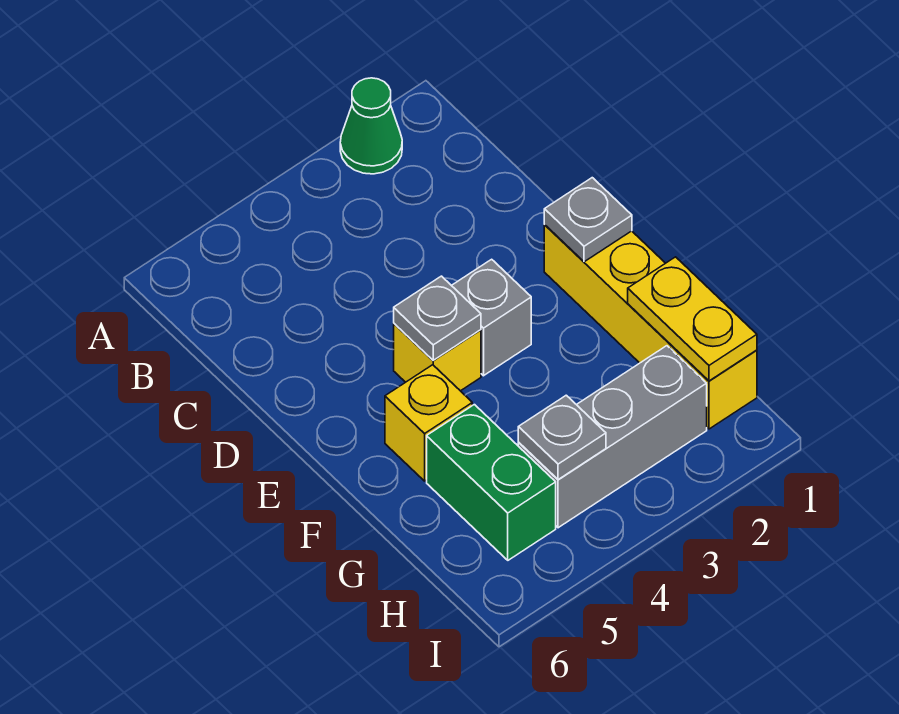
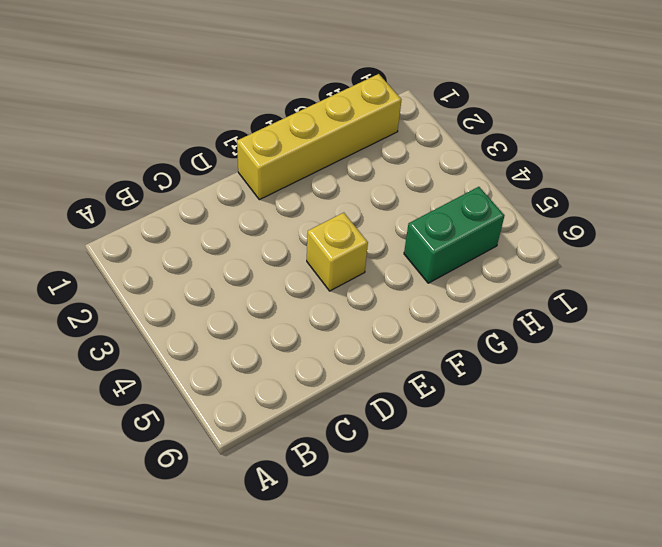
none -> green 1x1 cone [340,78,402,174]
none -> grey 1x1 brick [451,259,531,376]

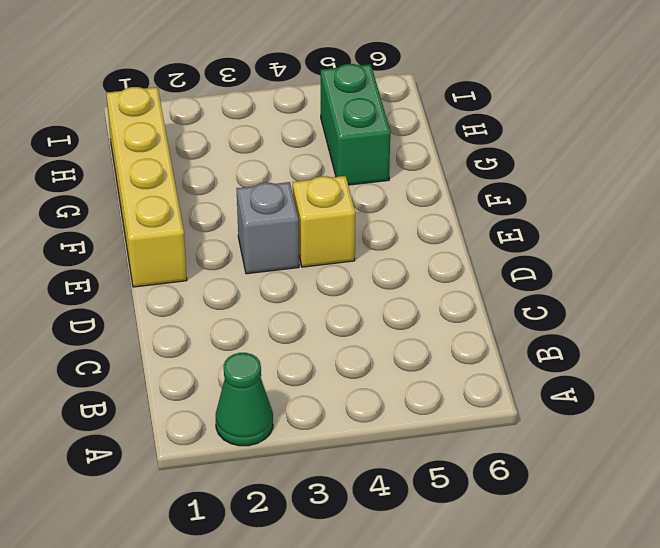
none -> yellow 1x1 brick [385,365,472,481]
none -> grey 1x3 brick [518,346,707,528]

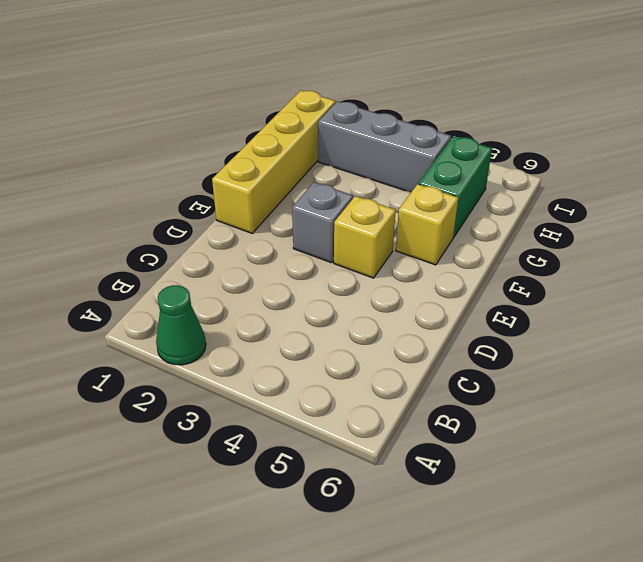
none -> grey 1x1 plate [544,178,632,262]
none -> grey 1x1 plate [394,276,481,360]

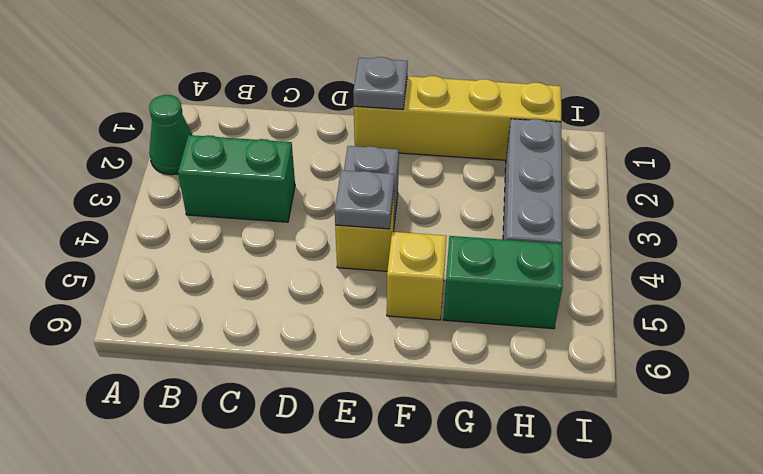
green 1x2 brick [178,135,295,222] -> none
none -> yellow 1x2 plate [628,257,757,381]
none -> grey 1x1 plate [518,395,606,480]

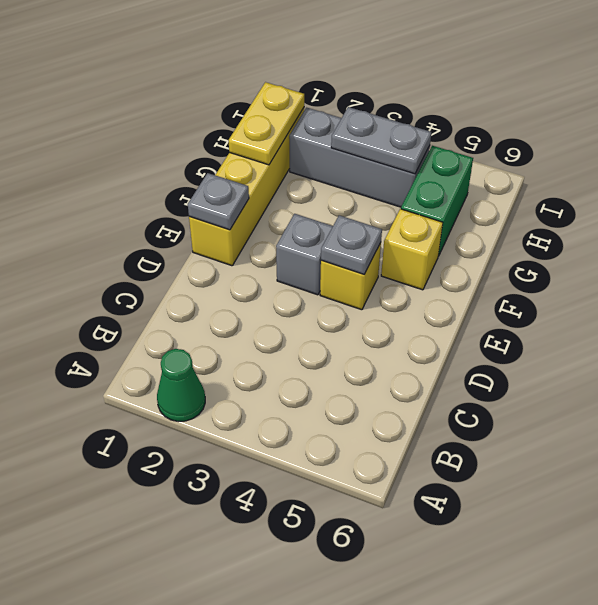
grey 1x2 plate [331,107,431,174] -> grey 1x1 plate [518,395,606,480]

